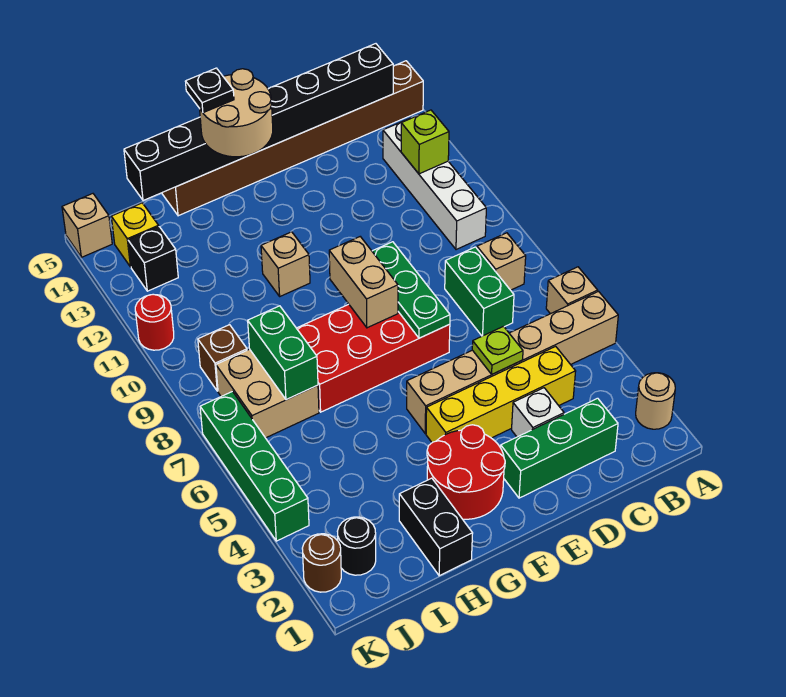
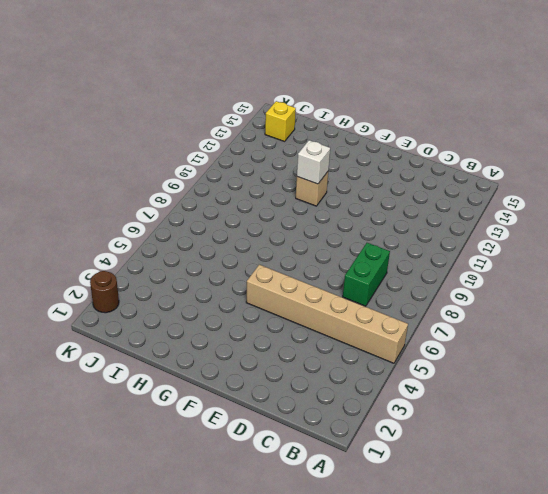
white 1x1 brick [297,140,330,184] -> white 1x1 brick moved to [512,388,564,437]
none -> tan 1x1 round brick [636,373,675,429]
none -> tan 1x1 brick [546,267,598,314]
none -> brown 1x8 brick [162,61,423,216]
none -> tan 1x1 brick [477,233,526,290]

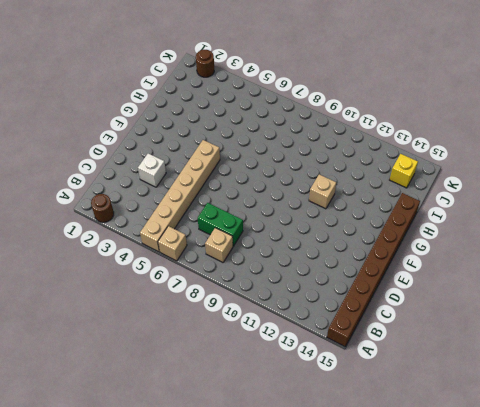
brown 1x1 round brick [91,194,114,222] -> tan 1x1 round brick [636,373,675,429]
none -> white 1x4 brick [383,117,486,250]
none -> green 1x3 brick [501,398,618,498]
none -> yellow 1x4 brick [426,346,576,442]
none -> red 2x4 brick [297,304,450,412]

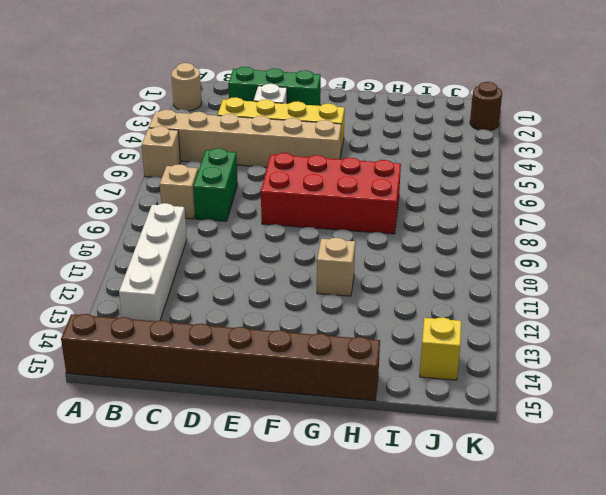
none -> red 2x2 round brick [427,425,505,519]
none -> black 1x2 brick [399,478,473,576]
none -> tan 2x2 brick [216,349,319,438]
none -> black 1x1 round brick [337,517,376,575]

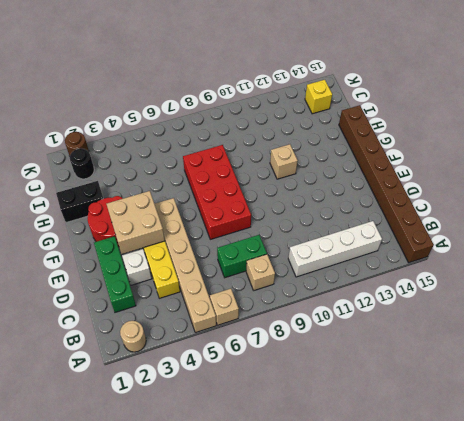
tan 2x2 brick [107,191,165,254] -> tan 2x2 brick moved to [216,349,319,438]
none -> brown 1x1 brick [198,325,247,391]
none -> black 1x1 brick [128,227,178,291]
none -> green 1x4 brick [200,392,309,541]
none -> red 1x1 round brick [135,294,174,350]

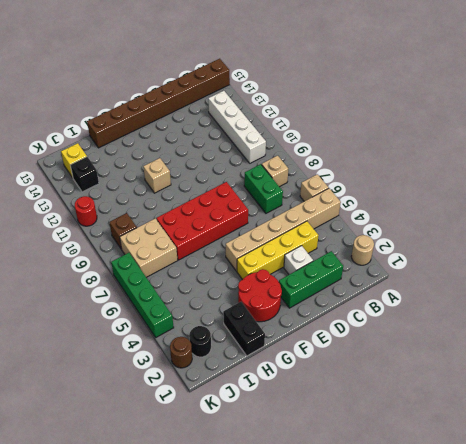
none -> tan 1x1 brick [62,194,112,257]
none -> lime 1x1 brick [401,110,449,174]
none -> black 1x8 brick [124,44,393,201]
none -> lime 1x1 plate [472,326,523,374]

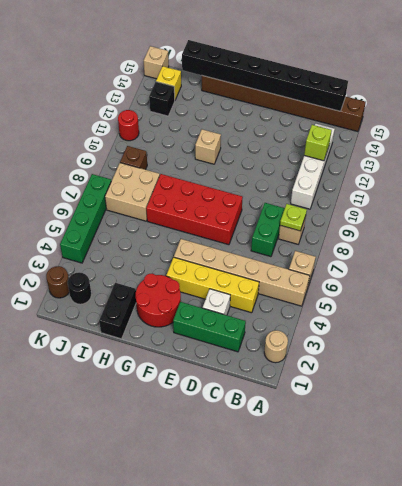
lime 1x1 plate [280,204,307,231] -> lime 1x1 plate moved to [472,326,523,374]
none -> green 1x3 plate [372,242,450,338]
none -> tan 1x2 brick [329,237,398,328]
none -> green 1x2 brick [248,306,318,400]
none -> tan 2x2 round brick [200,69,273,157]

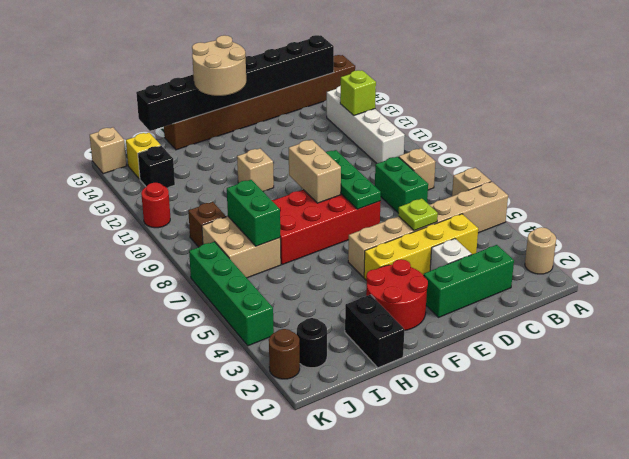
none -> black 1x1 plate [185,68,234,113]

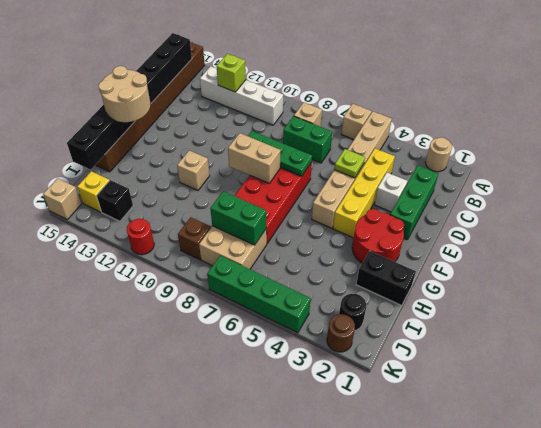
none -> black 1x1 plate [185,68,234,113]

